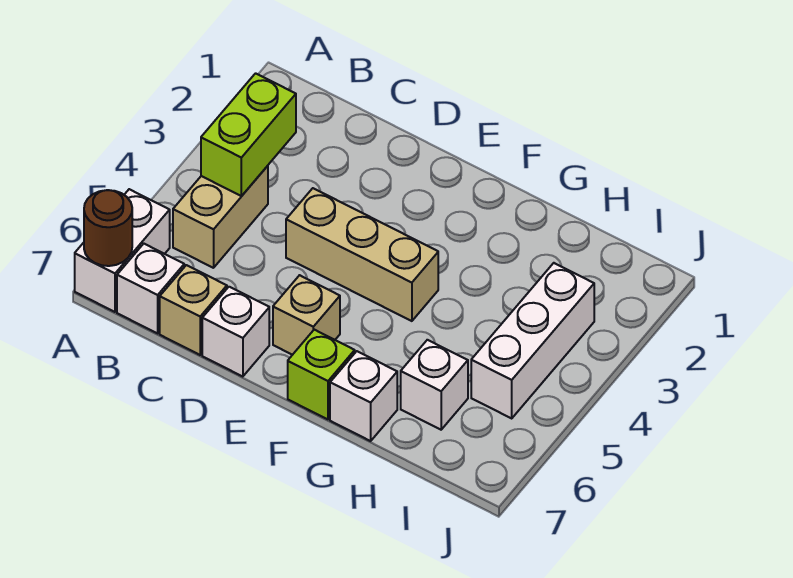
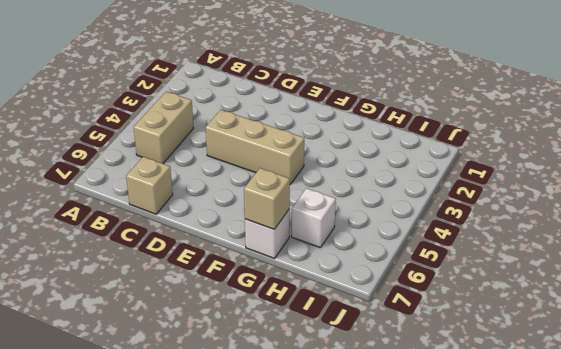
tan 1x1 brick [244,168,290,229] -> tan 1x1 brick moved to [273,275,340,355]
none -> white 1x2 brick [75,189,170,312]
none -> white 1x1 brick [117,244,184,333]
none -> white 1x1 brick [202,287,269,377]

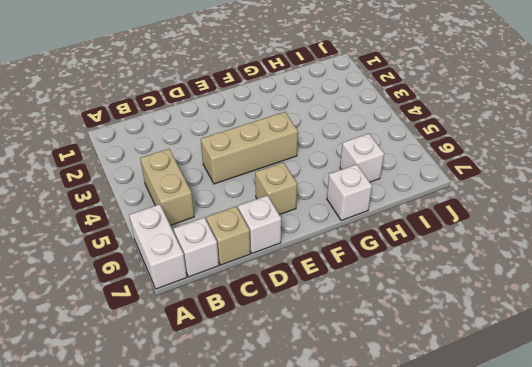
none -> lime 1x1 brick [288,330,355,419]
none -> white 1x3 brick [471,263,594,418]
none -> brown 1x1 round brick [84,190,132,266]

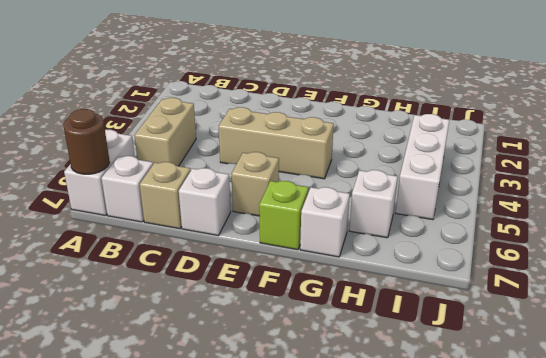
none -> lime 1x2 brick [201,73,296,196]

